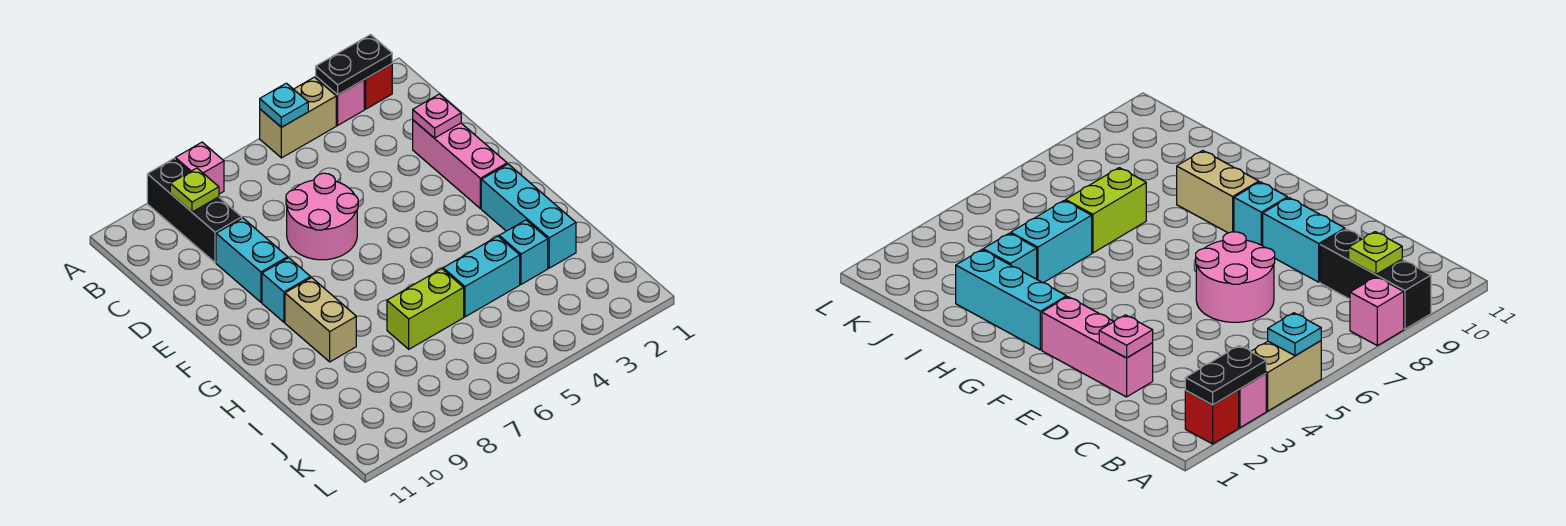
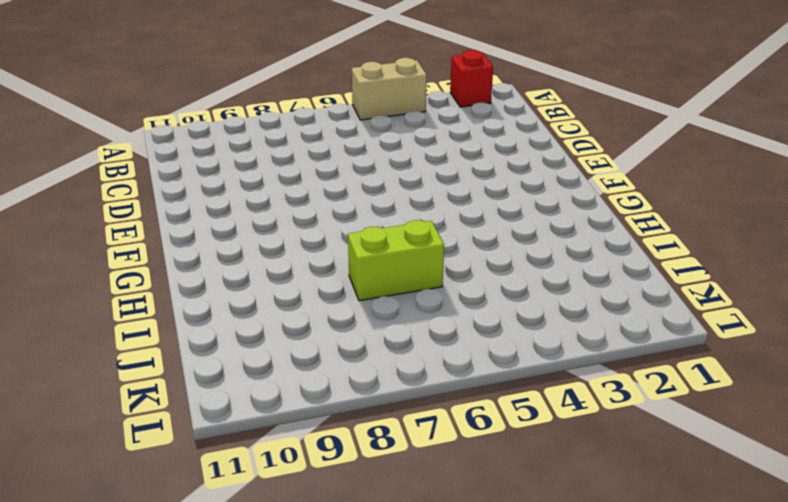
none -> pink 1x1 brick [316,77,364,125]
none -> pink 1x1 brick [175,142,224,194]
none -> black 1x3 brick [147,159,242,263]

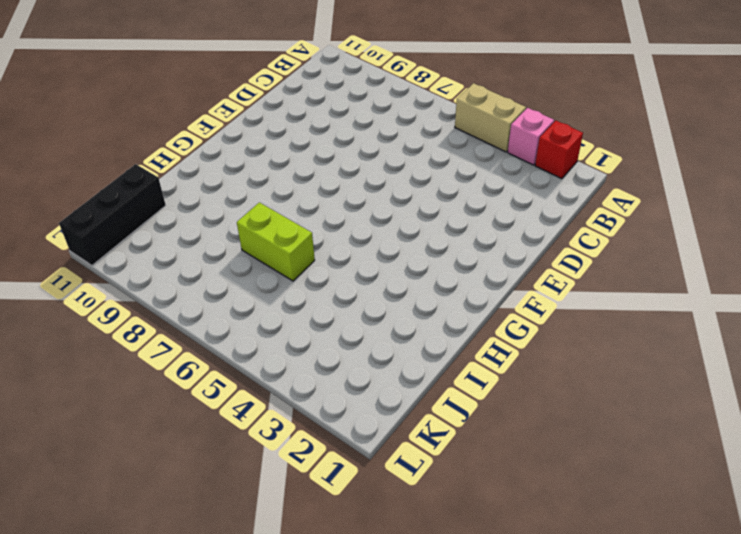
black 1x3 brick [59,164,166,265] -> black 1x3 brick moved to [147,159,242,263]
none -> pink 1x1 brick [175,142,224,194]
none -> pink 1x3 brick [413,120,507,209]
none -> pink 2x2 round brick [286,173,358,260]

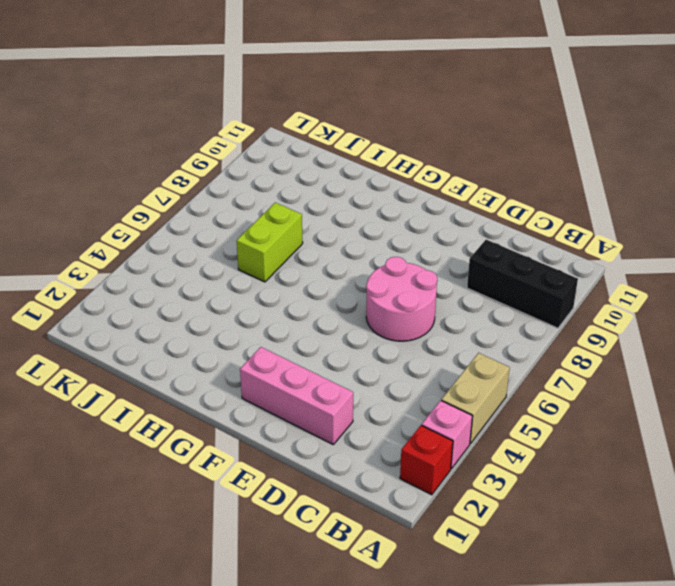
none -> pink 1x1 brick [175,142,224,194]
none -> cyan 1x2 brick [216,218,288,302]
none -> cyan 1x1 brick [262,258,311,322]

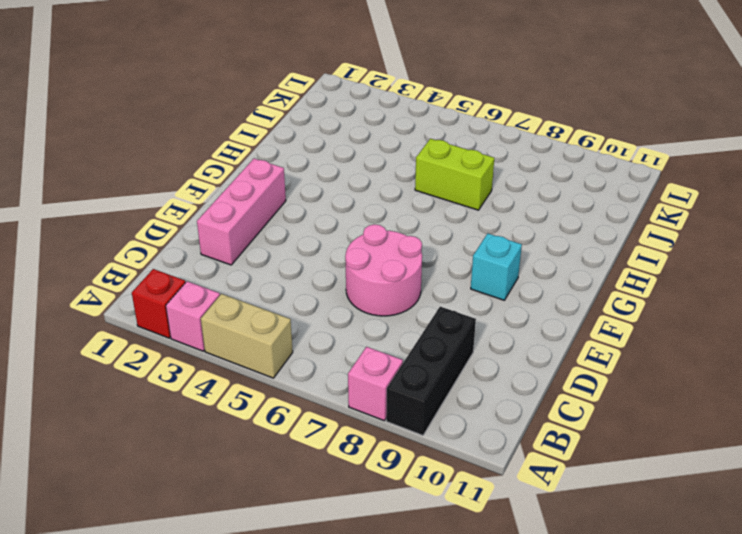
none -> cyan 1x2 brick [216,218,288,302]
none -> cyan 1x3 brick [481,164,576,268]
none -> tan 1x2 brick [285,278,356,362]

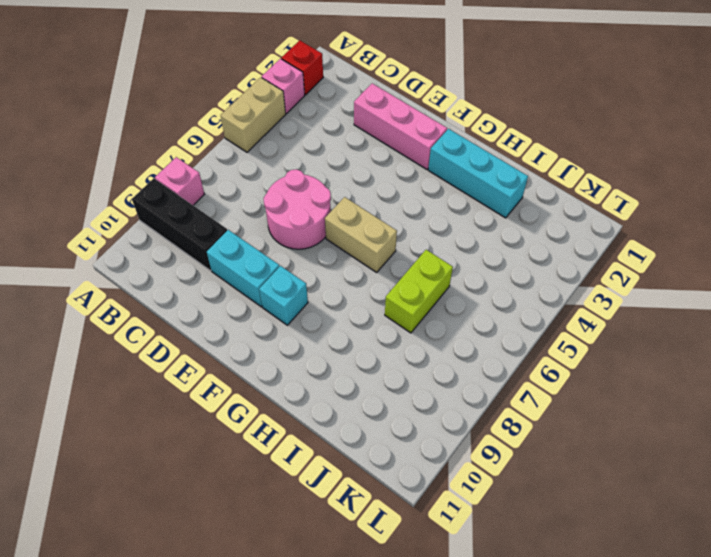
tan 1x2 brick [325,197,397,272] -> tan 1x2 brick moved to [285,278,356,362]
none -> cyan 1x1 brick [499,220,548,284]
none -> cyan 1x2 brick [443,236,520,317]
none -> black 1x2 plate [316,35,392,95]

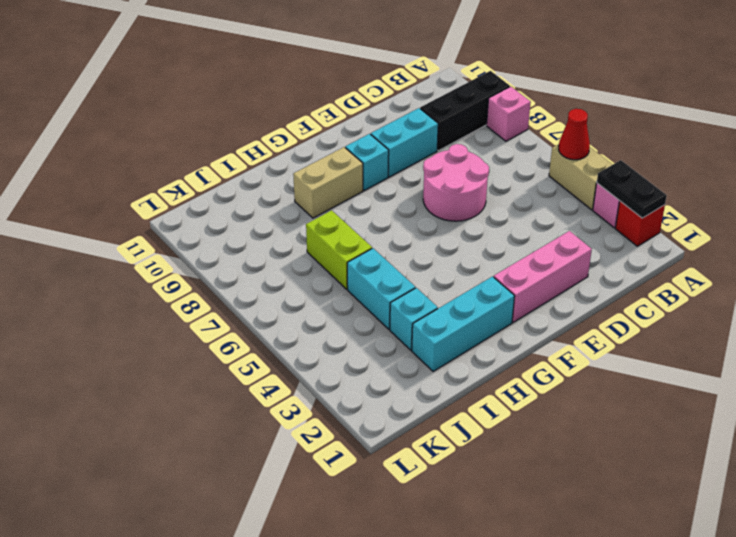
red 1x1 cone [559,109,590,160] -> cyan 1x1 plate [260,83,308,127]
none -> lime 1x1 plate [170,168,219,212]
none -> pink 1x1 plate [413,94,461,138]

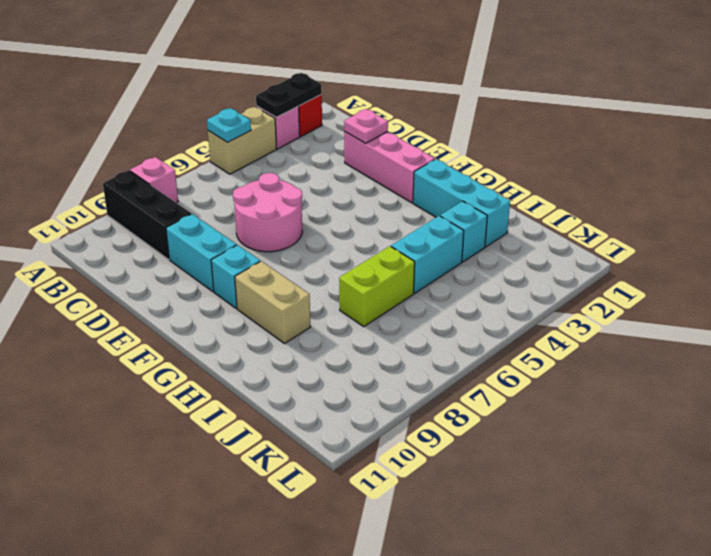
none -> lime 1x1 plate [170,168,219,212]

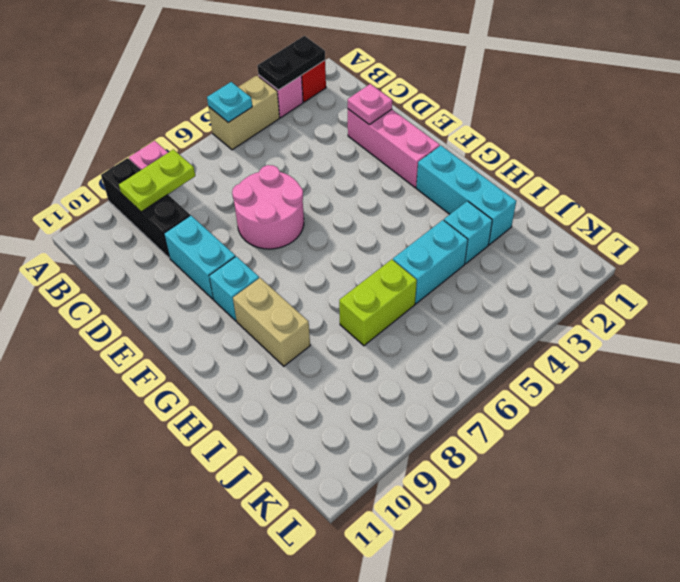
lime 1x2 plate [119,149,195,212] -> lime 1x1 plate [170,168,219,212]

